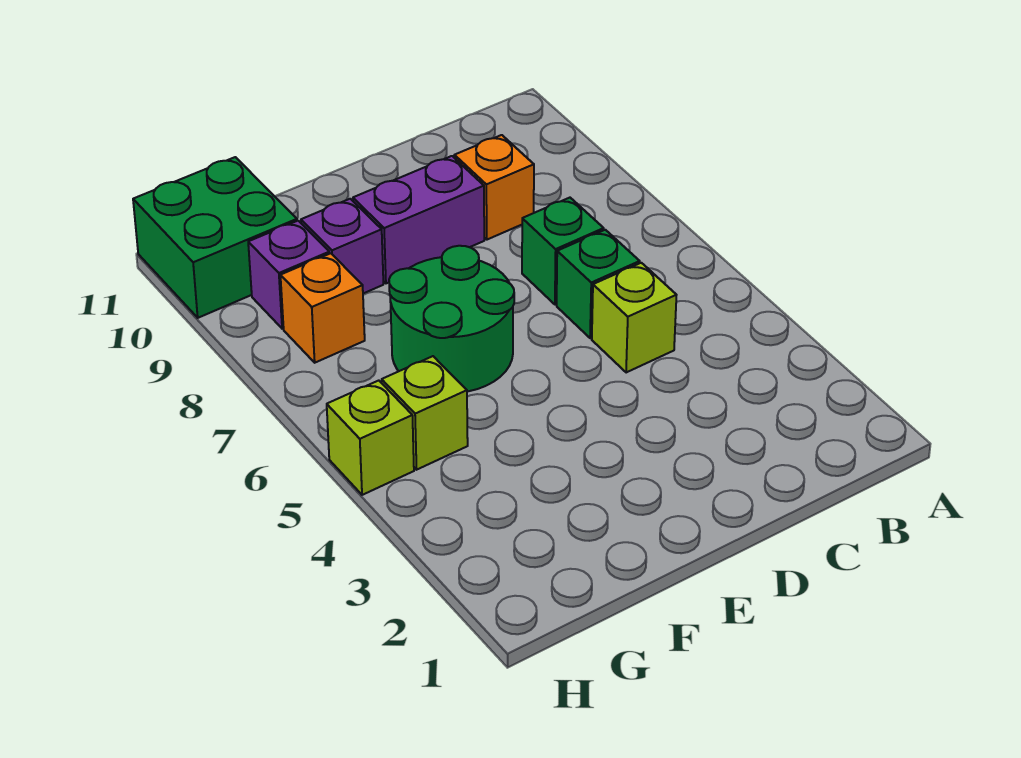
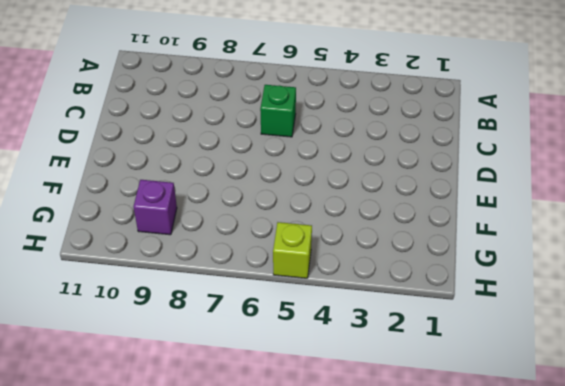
none -> lime 1x1 brick [592,263,676,373]
none -> green 1x1 brick [522,198,604,305]
none -> orange 1x1 brick [455,135,534,240]

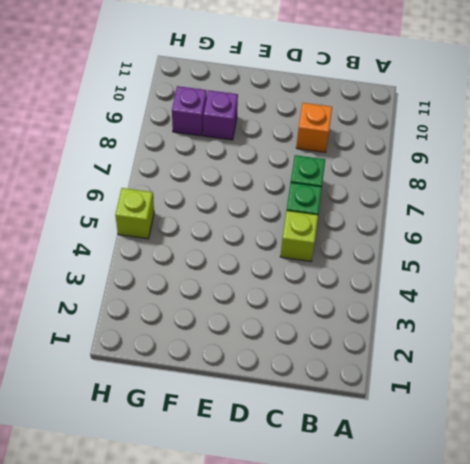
none -> purple 1x2 brick [353,156,484,283]
none -> green 2x2 round brick [389,246,514,391]
none -> lime 1x1 brick [382,356,468,470]

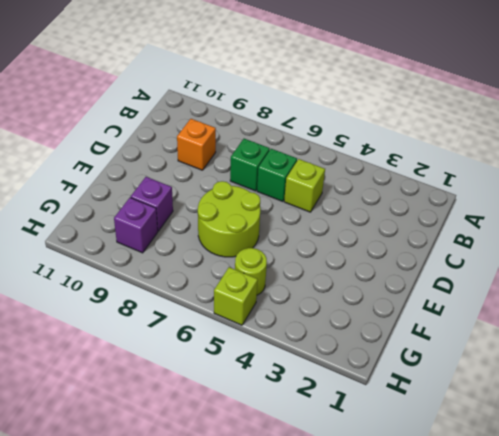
lime 2x2 round brick [198,181,260,257] -> green 2x2 round brick [389,246,514,391]
lime 1x1 round brick [235,248,267,295] -> lime 1x1 brick [382,356,468,470]
none -> purple 1x2 brick [353,156,484,283]
none -> orange 1x1 brick [280,253,365,363]
none -> green 2x2 brick [133,157,297,318]

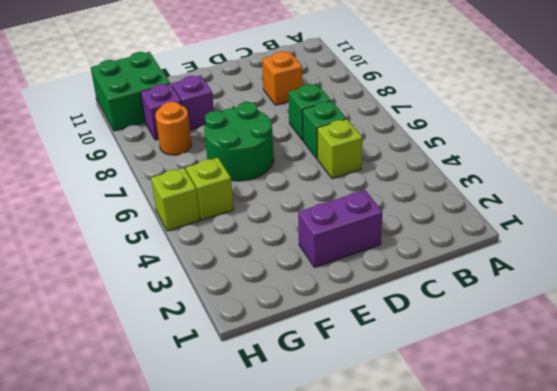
purple 1x2 brick [298,190,382,268] -> purple 1x2 brick moved to [353,156,484,283]
orange 1x1 round brick [155,102,191,155] -> orange 1x1 brick [280,253,365,363]

